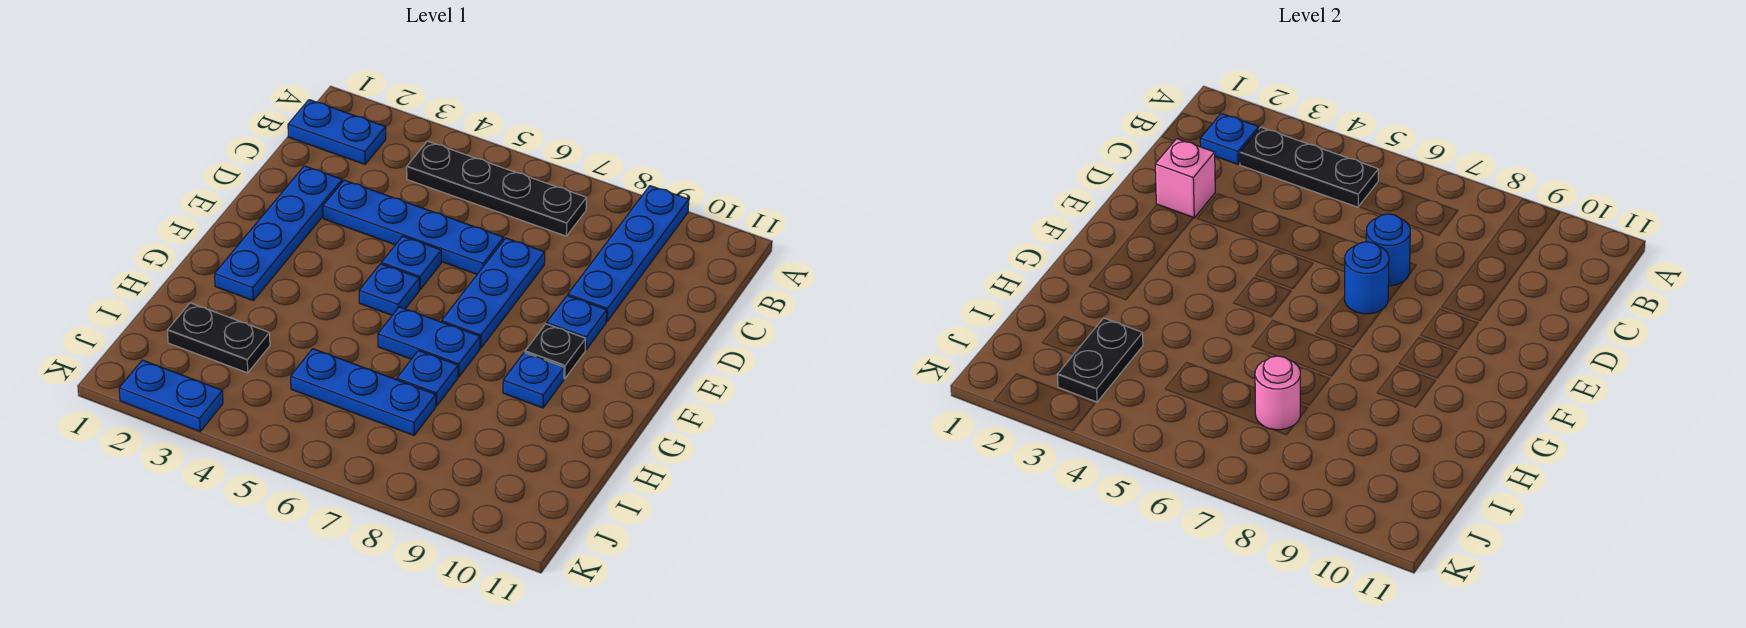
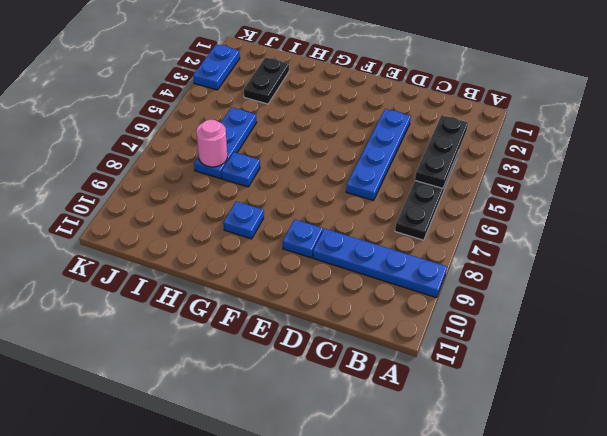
none -> blue 1x2 plate [288,100,386,164]
none -> blue 1x4 plate [215,166,342,300]
none -> blue 1x3 plate [442,238,545,348]

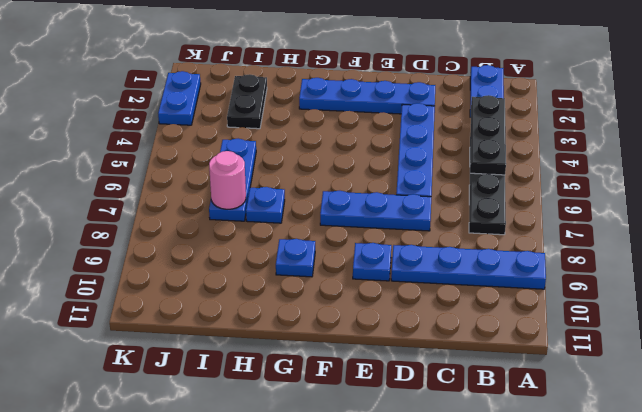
none -> blue 1x1 plate [382,236,441,289]
none -> blue 1x1 plate [359,264,419,315]
none -> black 1x1 plate [525,324,586,379]

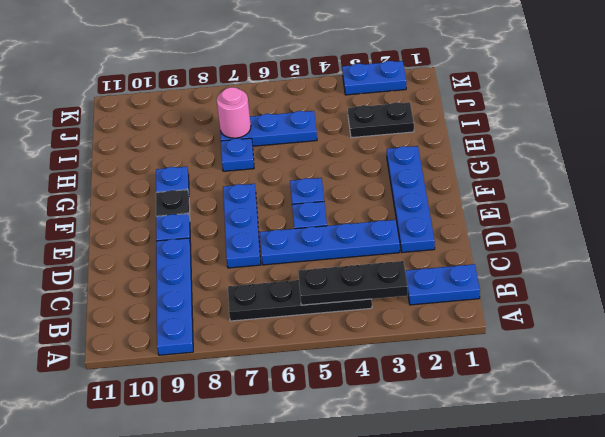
none -> blue 1x2 plate [378,307,480,377]
none -> blue 1x1 plate [1200,113,1259,164]
none -> pink 1x1 brick [1155,139,1215,218]

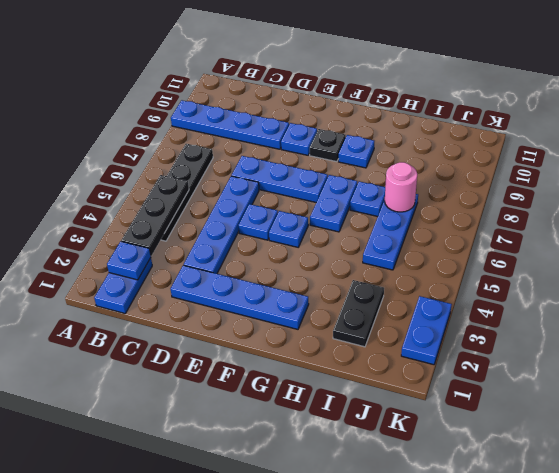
none -> pink 1x1 brick [1155,139,1215,218]
none -> blue 1x1 round brick [1366,214,1410,286]
none -> blue 1x1 round brick [1344,242,1389,314]

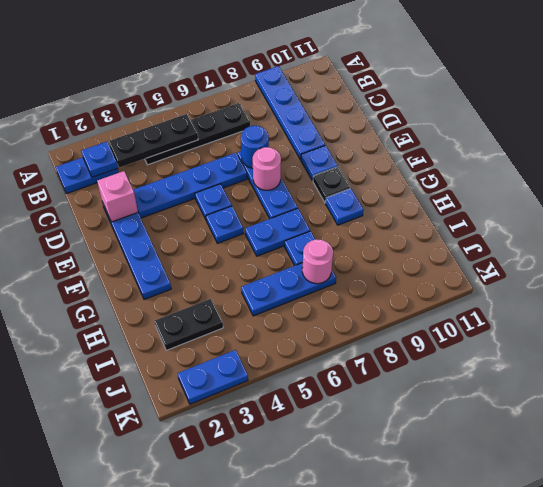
pink 1x1 round brick [253,147,281,190] -> blue 1x1 round brick [1344,242,1389,314]
none -> black 1x2 plate [1057,318,1143,402]

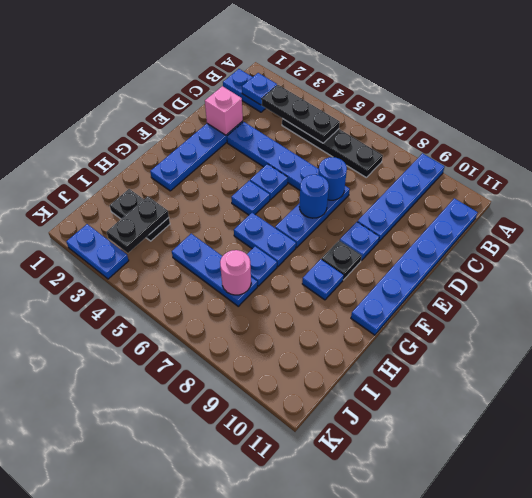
blue 1x6 plate [351,198,478,335] -> none

